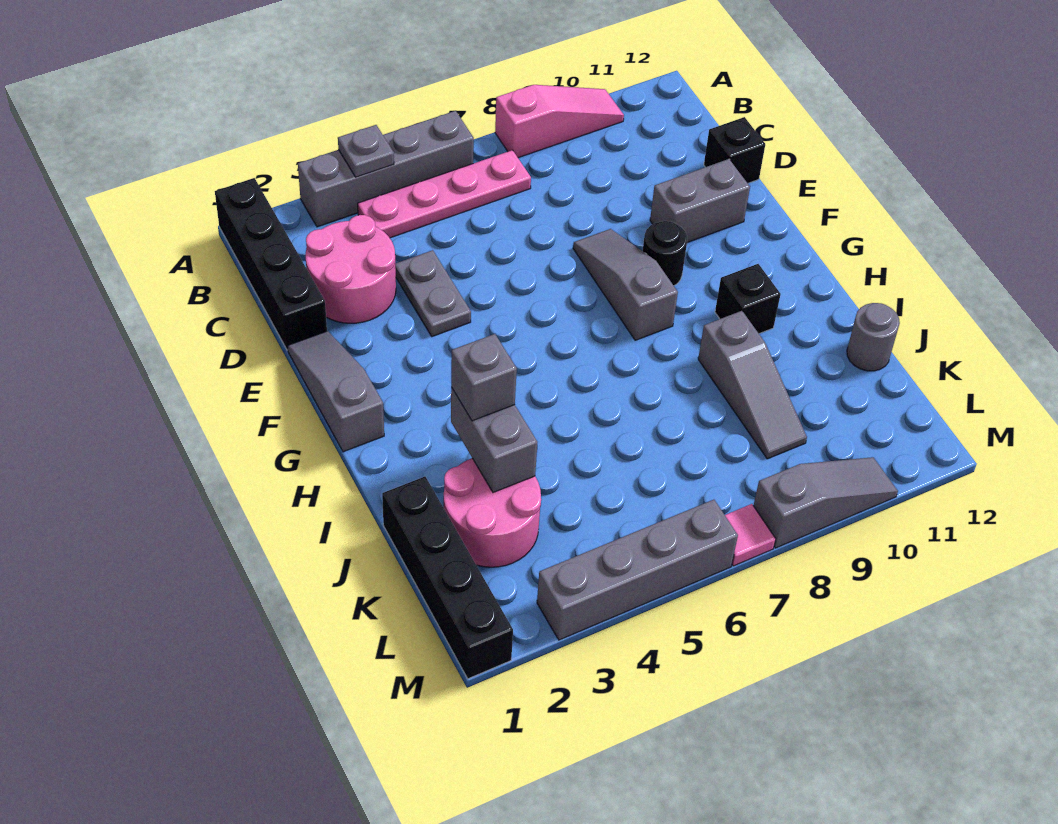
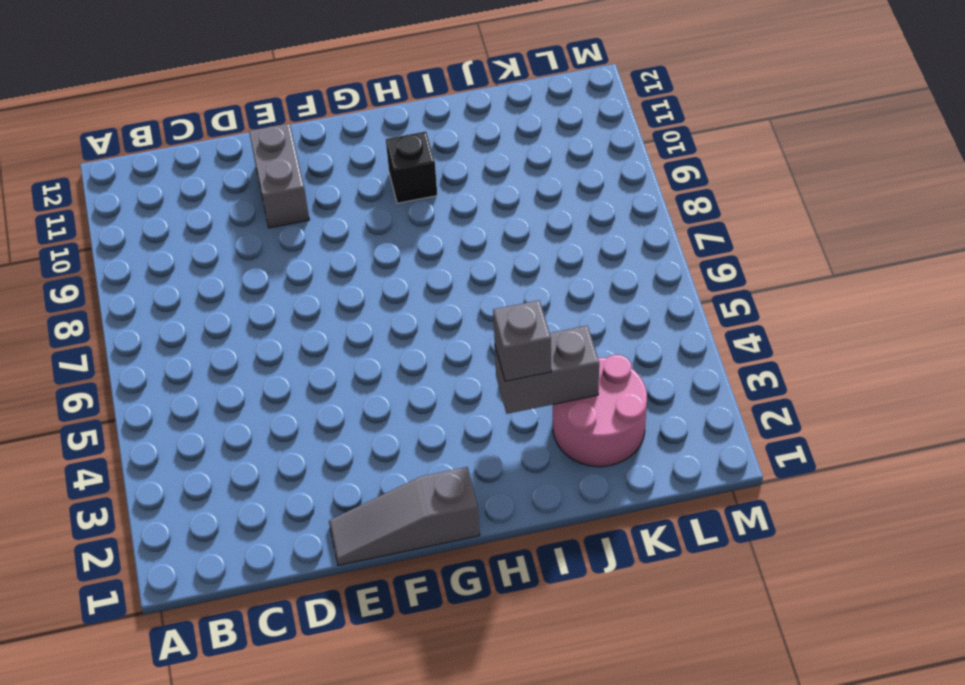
none -> black 1x4 brick [215,178,327,350]
none -> grey 1x4 brick [298,111,474,227]
none -> pink 1x3 slope [495,85,624,158]

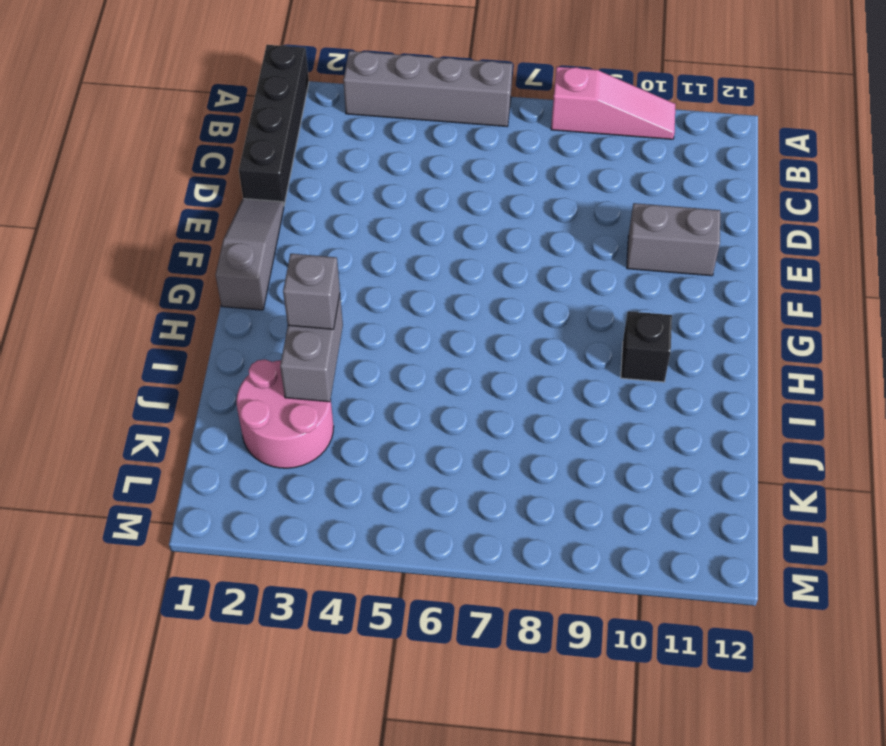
none -> pink 1x4 plate [358,150,531,238]
none -> pink 2x2 round brick [306,215,396,323]
none -> grey 1x2 plate [395,250,471,337]

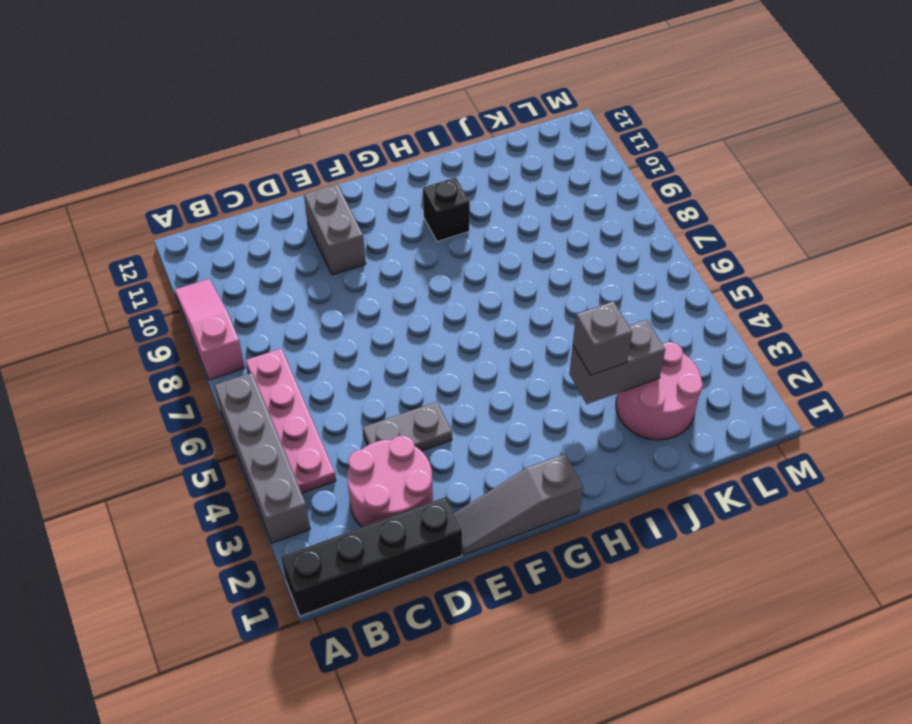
none -> black 1x1 brick [704,117,765,183]
none -> grey 1x3 slope [573,229,678,340]
none -> black 1x1 round brick [643,221,687,285]

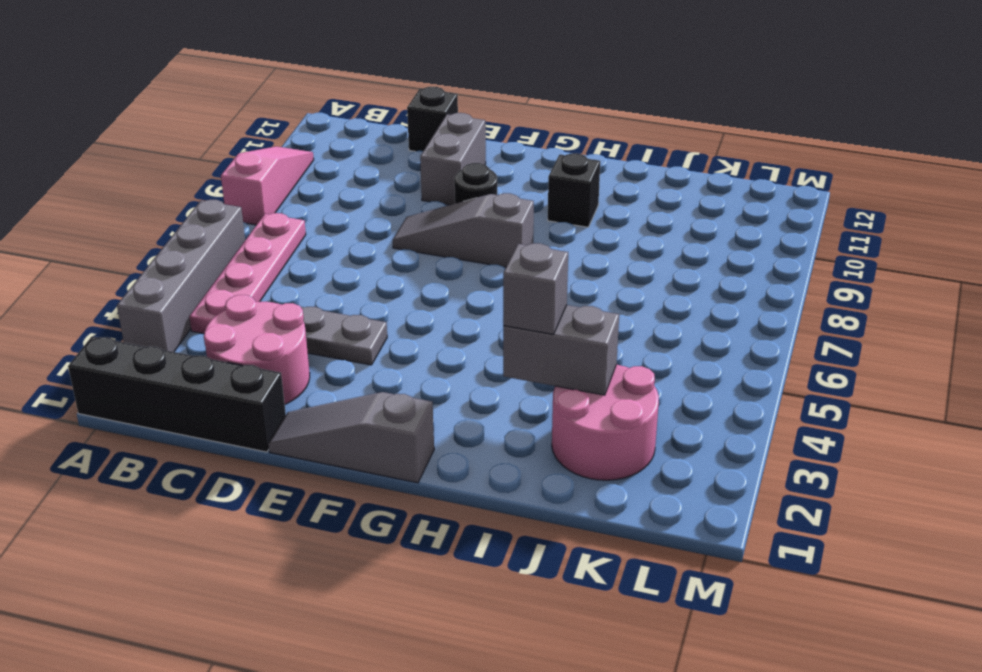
none -> grey 1x3 slope [698,311,807,459]
none -> black 1x4 brick [382,477,513,679]
none -> grey 1x1 round brick [847,303,900,371]

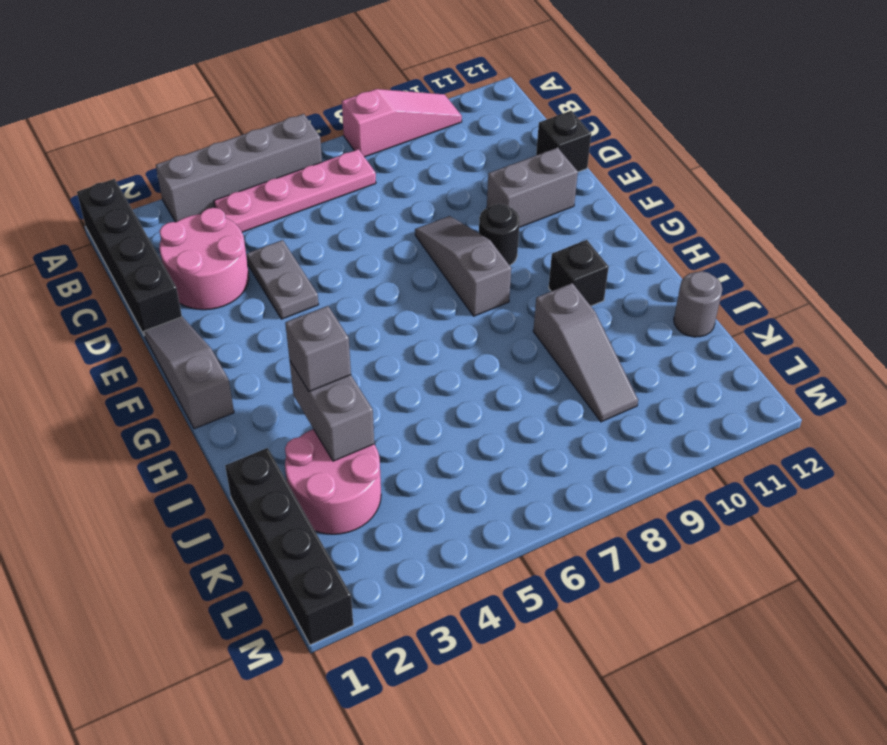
none -> grey 1x4 brick [537,500,738,640]
none -> pink 1x1 tile [725,504,776,566]
none -> grey 1x3 slope [753,457,898,548]

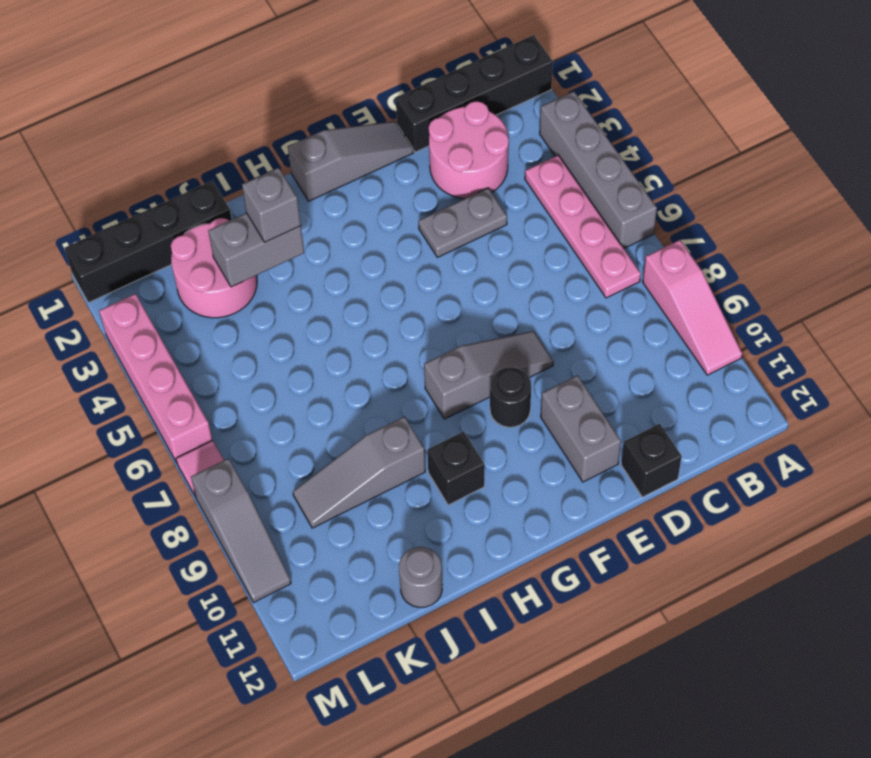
pink 1x4 brick [99,294,212,463] -> grey 1x4 brick [537,500,738,640]
none -> grey 1x1 plate [338,125,394,177]

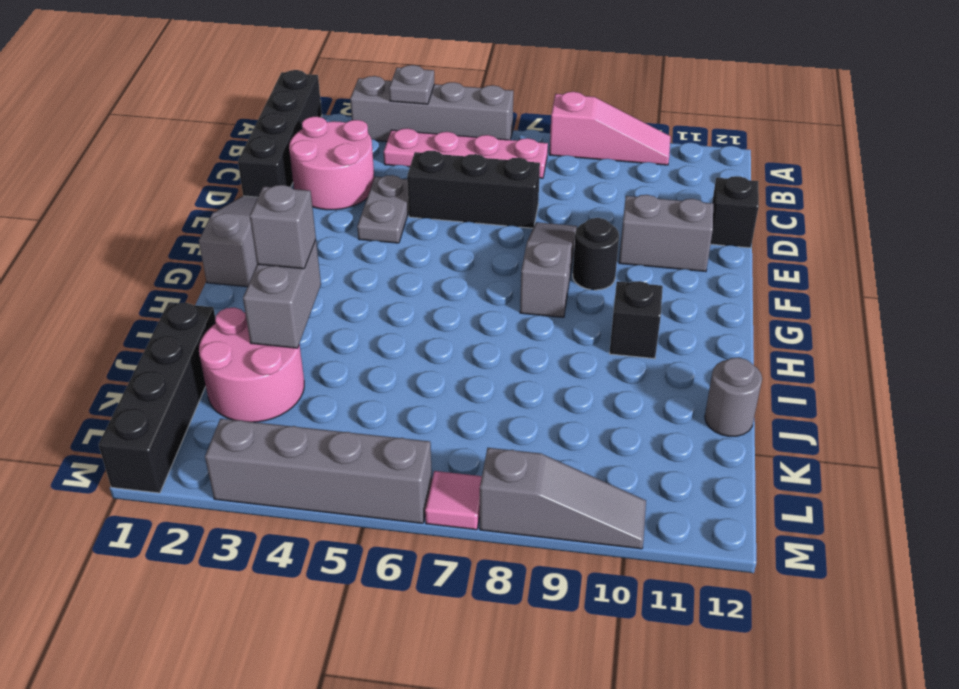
black 1x3 brick [407,151,540,228] -> none
none -> grey 1x3 slope [698,311,807,459]

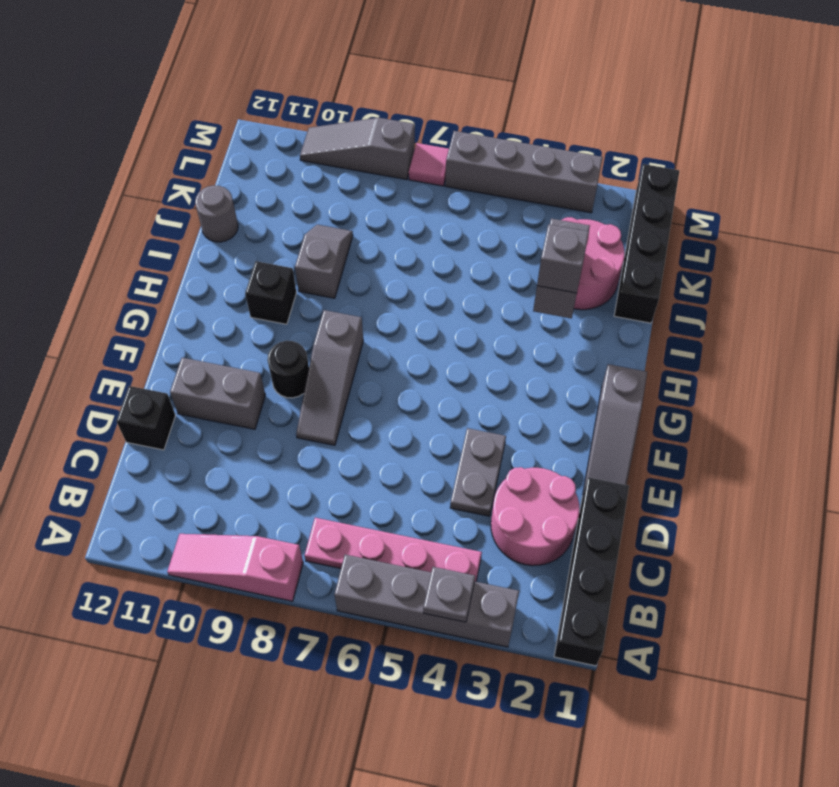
grey 1x2 slope [295,225,353,298] -> grey 1x3 slope [698,311,807,459]

